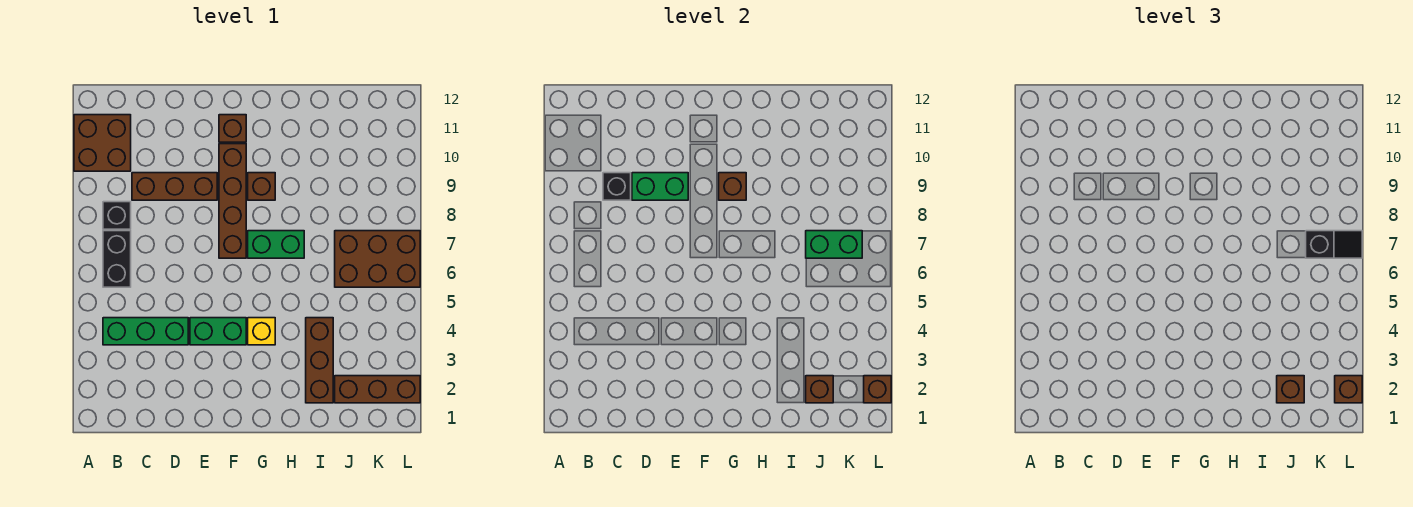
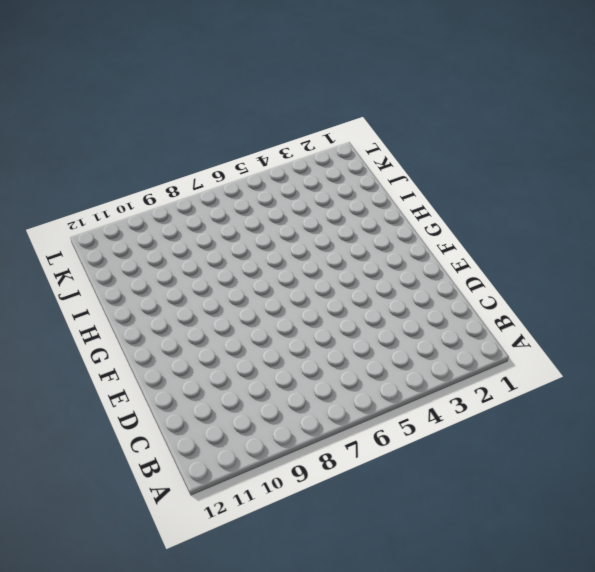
none -> brown 2x2 brick [74,115,131,171]
none -> green 1x3 brick [103,318,188,345]
none -> black 1x2 brick [103,231,131,287]

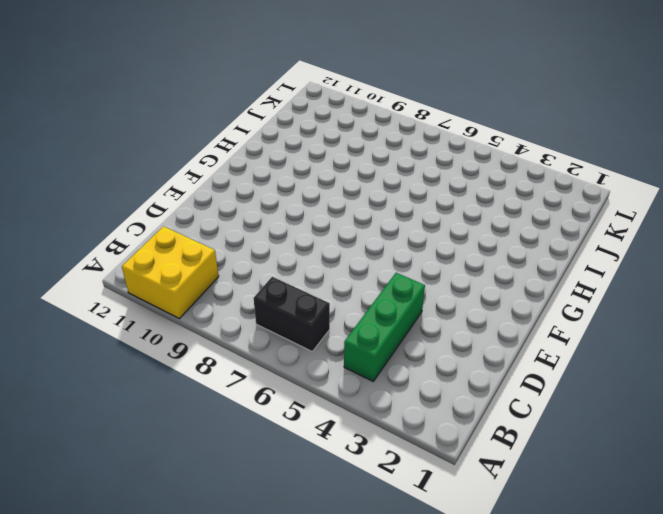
yellow 2x2 brick [122,226,219,319] -> brown 2x2 brick [74,115,131,171]
none -> black 1x1 brick [103,202,131,229]
none -> brown 1x3 brick [132,173,217,200]
none -> green 1x2 brick [190,318,246,345]

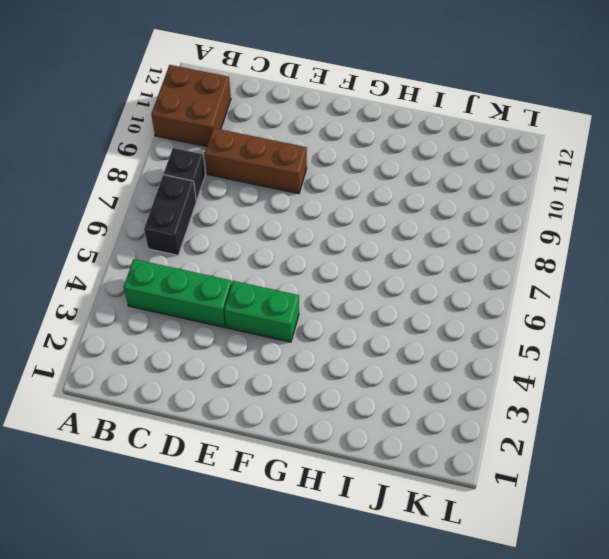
none -> brown 1x4 brick [219,144,246,258]
none -> brown 1x1 brick [219,115,246,142]
none -> yellow 1x1 brick [248,318,275,345]

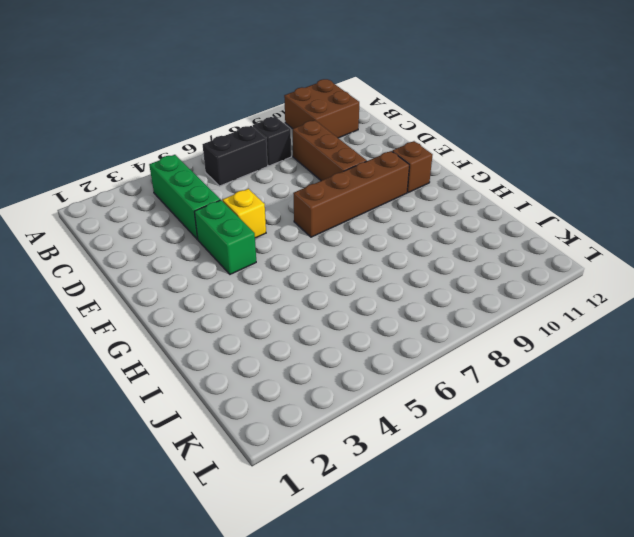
yellow 1x1 brick [222,189,266,238] -> yellow 1x1 brick moved to [248,318,275,345]
none -> green 1x2 brick [248,231,304,258]
none -> brown 1x1 brick [248,173,275,200]
none -> brown 1x3 brick [306,318,333,403]

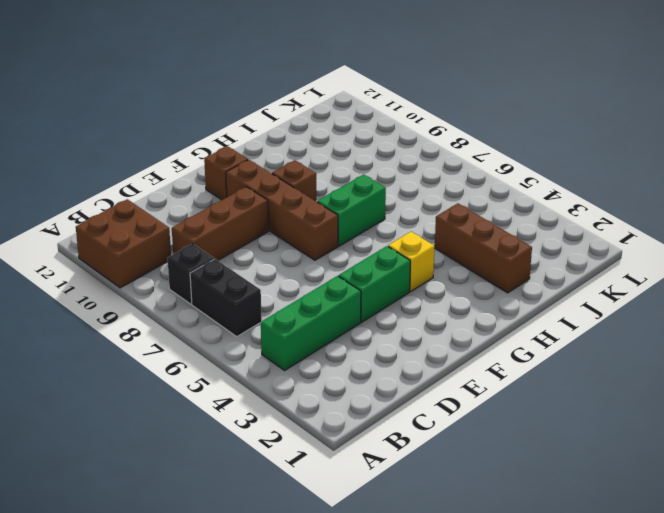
none -> brown 1x3 brick [335,376,420,403]
none -> brown 2x3 brick [335,231,420,287]
none -> black 1x1 brick [603,173,631,200]

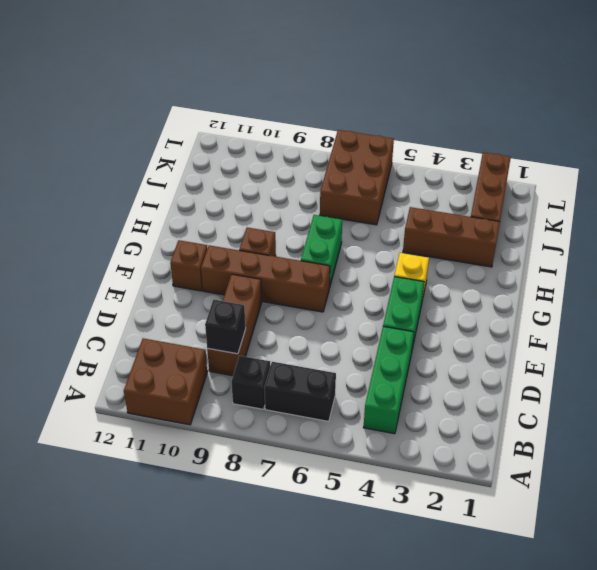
none -> green 1x2 brick [632,173,688,200]
none -> brown 1x1 brick [719,173,746,200]
none -> brown 1x1 brick [806,376,833,403]

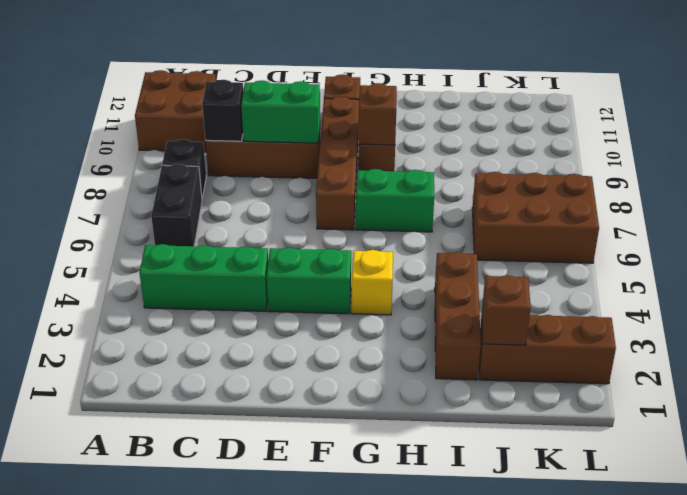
none -> green 1x2 brick [806,231,862,258]
none -> brown 1x1 brick [864,376,891,403]
none -> brown 1x1 brick [1277,376,1304,403]

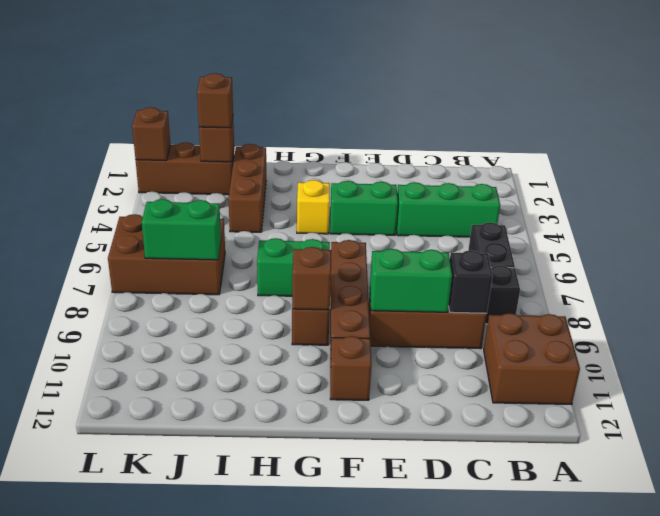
none -> black 1x2 slope [1306,231,1362,258]
none -> brown 1x1 brick [1335,376,1362,403]

